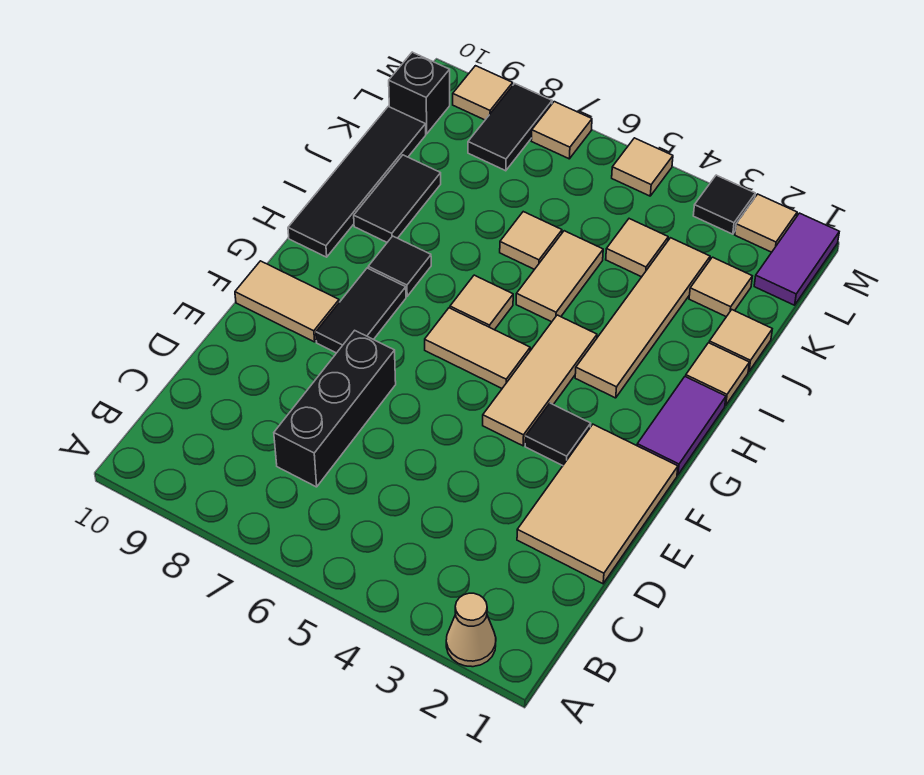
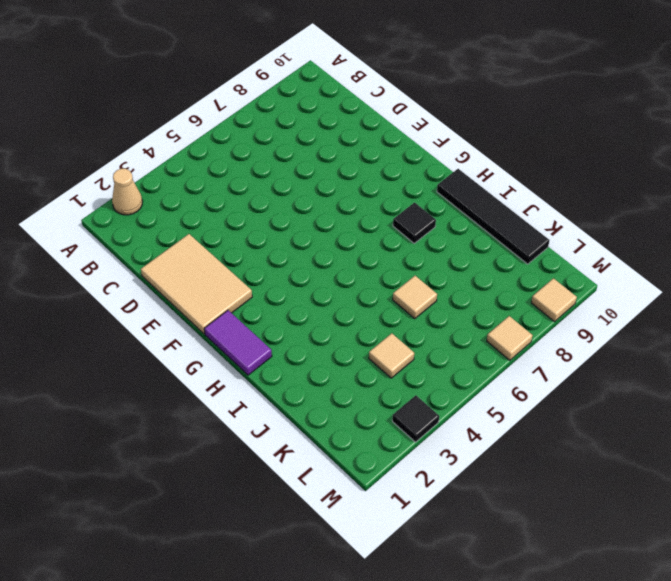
none -> black 1x3 brick [274,330,396,487]
none -> black 1x1 tile [525,403,591,466]
none -> tan 1x3 tile [483,315,597,446]

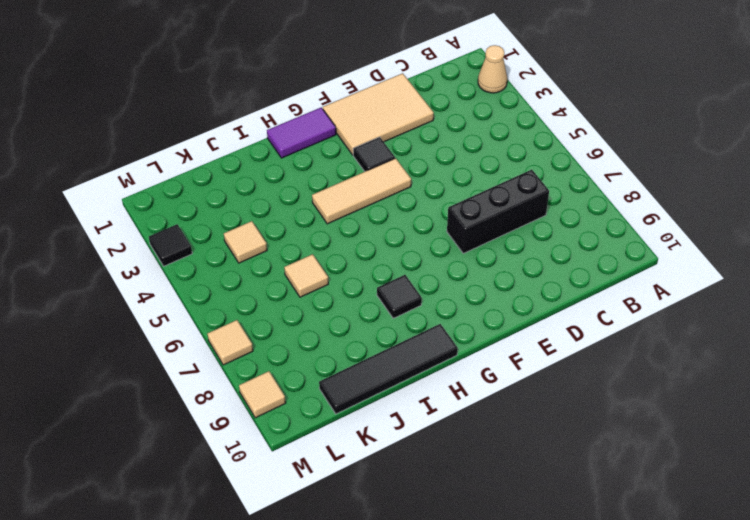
none -> black 1x2 tile [316,268,406,353]
none -> tan 1x2 tile [235,261,339,342]
none -> tan 1x2 tile [425,308,530,388]

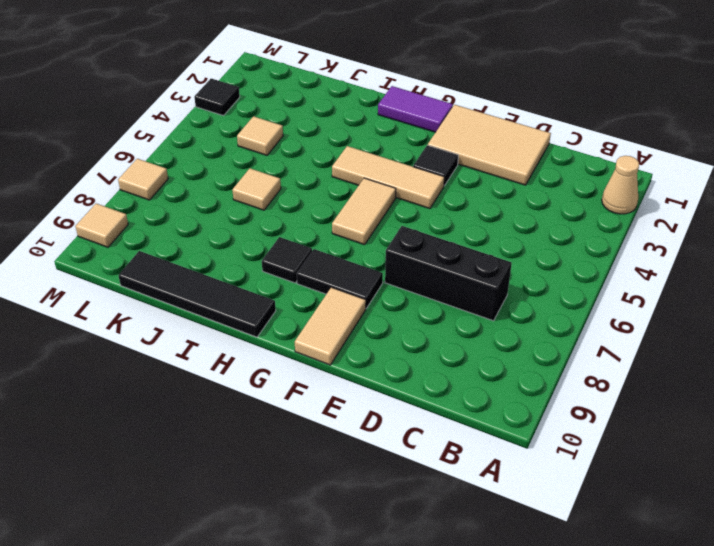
none -> tan 1x4 tile [575,238,710,398]
none -> tan 1x1 tile [450,275,513,330]
none -> tan 1x1 tile [686,343,749,406]

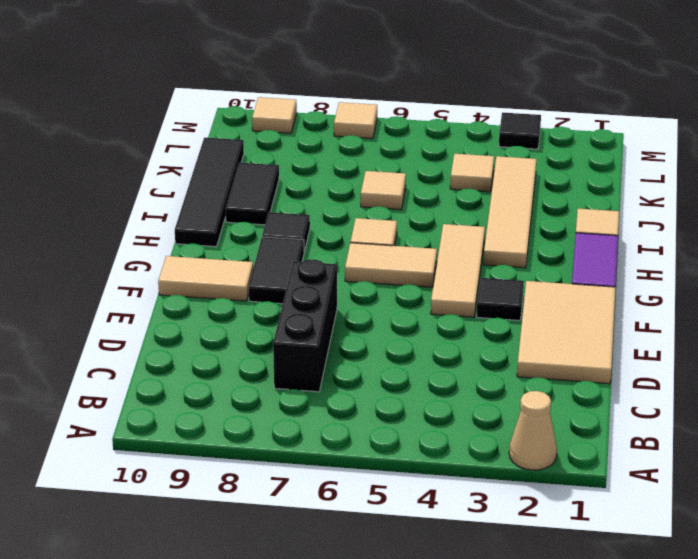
none -> tan 1x2 tile [516,231,603,322]
none -> tan 1x1 tile [709,310,772,371]
none -> tan 1x1 tile [689,257,752,317]

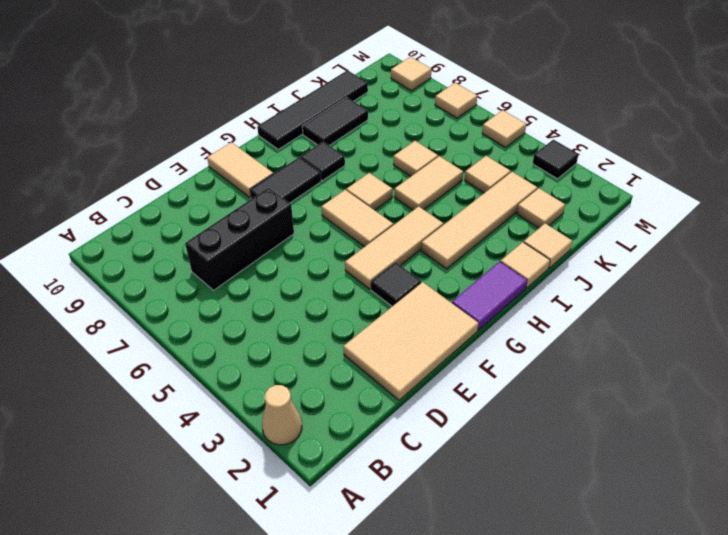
none -> purple 1x2 tile [754,213,839,305]
none -> black 1x2 tile [468,84,552,171]
none -> black 1x1 brick [389,52,450,134]

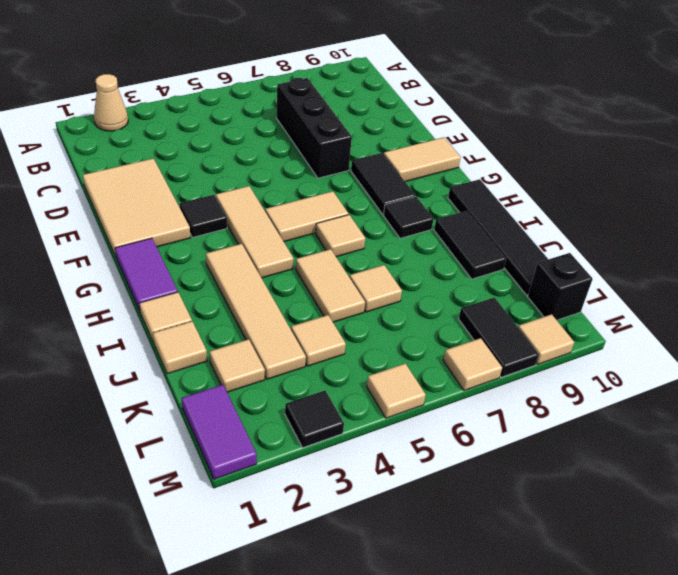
none -> tan 1x1 tile [735,194,797,252]

